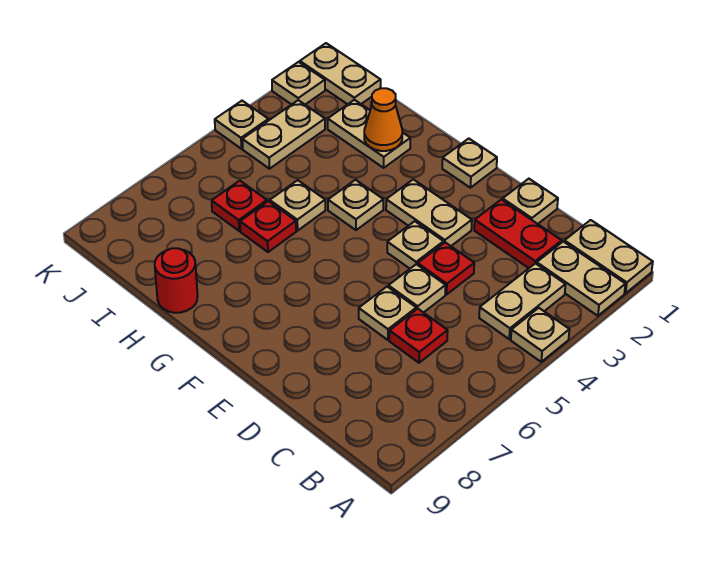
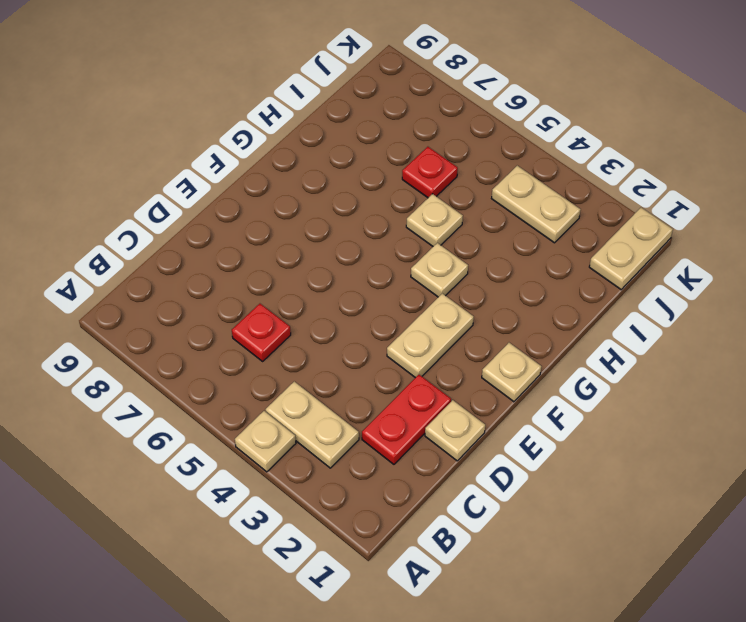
none -> tan 1x2 plate [564,220,653,293]
none -> tan 1x2 plate [537,242,625,316]
none -> red 1x1 plate [418,242,474,295]

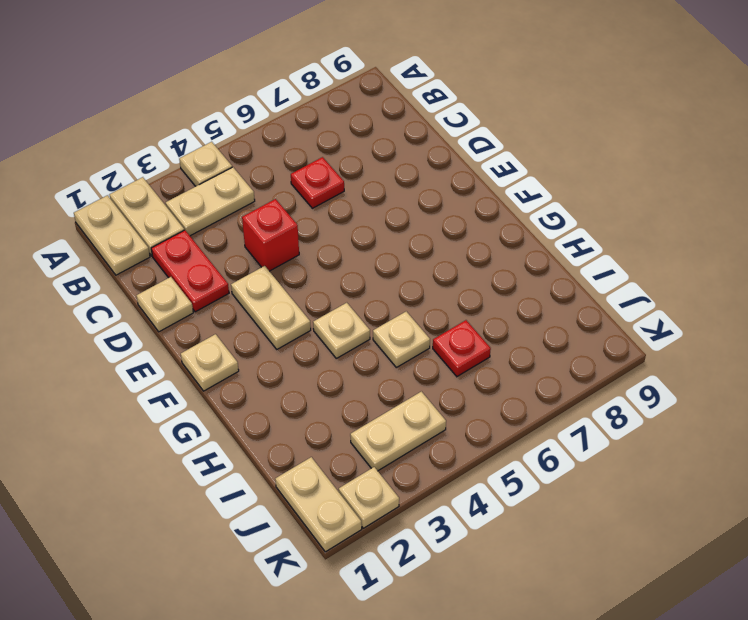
red 1x1 brick [242,199,299,271] -> red 1x1 plate [418,242,474,295]
none -> tan 1x1 plate [388,264,446,313]
none -> tan 1x1 plate [359,287,416,340]
none -> tan 1x1 plate [387,221,444,269]

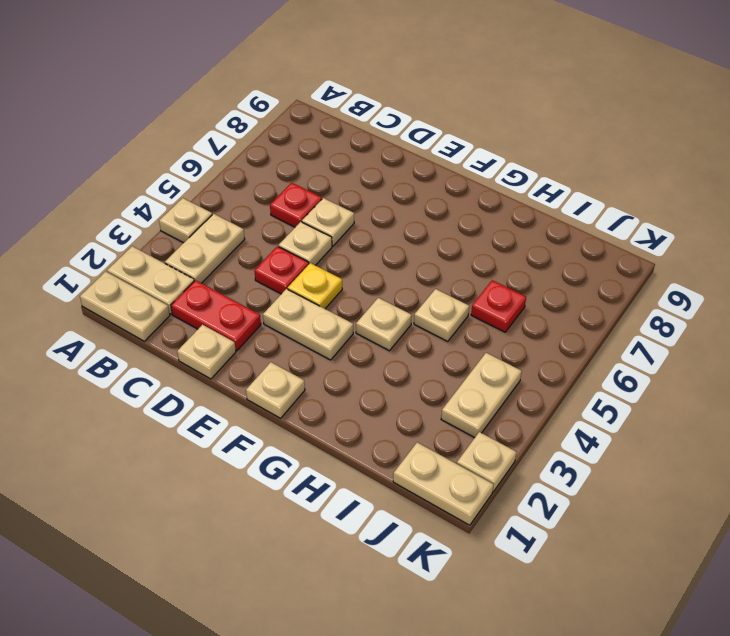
yellow 1x1 plate [288,263,342,309] -> tan 1x1 plate [387,221,444,269]
none -> tan 1x2 plate [328,100,410,168]
none -> red 1x1 plate [240,201,296,252]
none -> red 1x1 round brick [155,248,198,313]

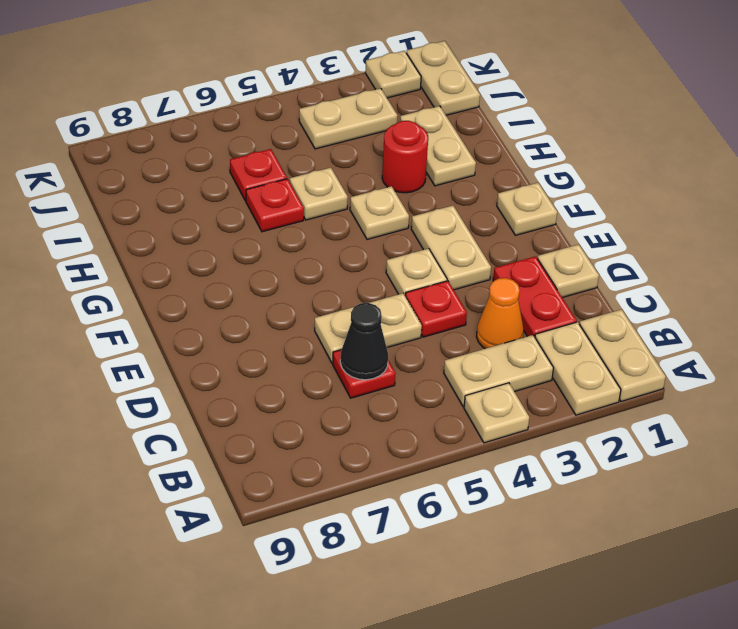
orange 1x1 cone [477,278,524,349] -> orange 1x1 cone moved to [364,88,402,151]
black 1x1 cone [340,303,388,380] -> none
red 1x1 round brick [382,121,428,193] -> red 1x1 round brick moved to [155,248,198,313]
none -> tan 1x1 plate [215,101,269,149]

